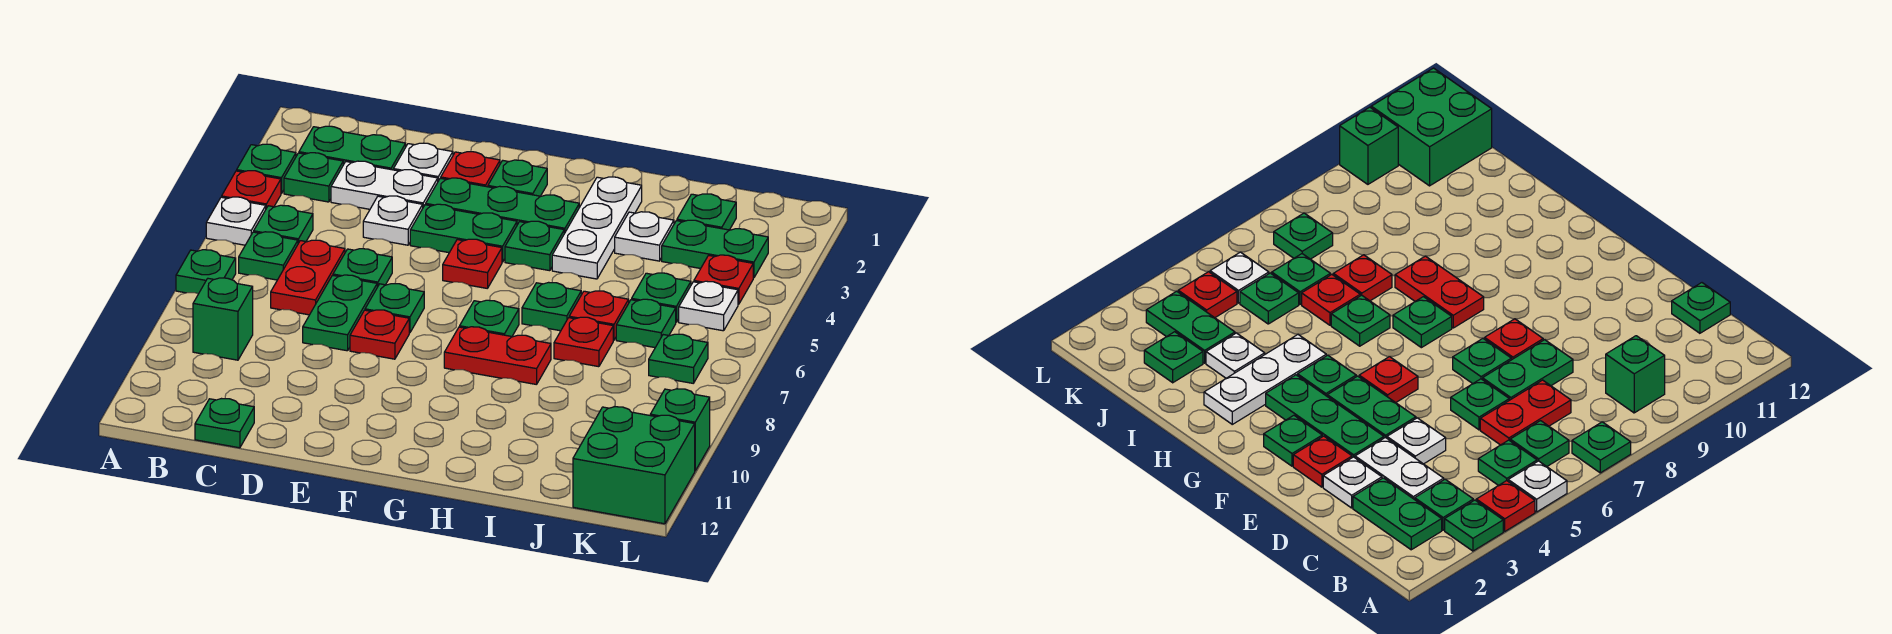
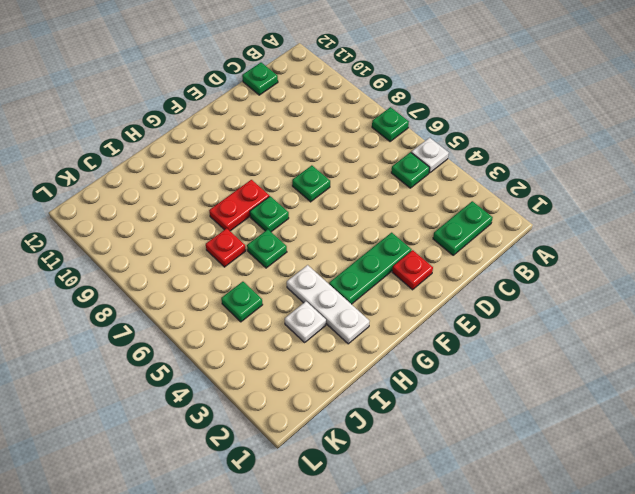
none -> green 1x1 plate [237,144,296,194]
none -> red 1x1 plate [222,171,281,208]
none -> green 1x1 plate [284,153,343,202]
none -> green 1x1 plate [239,232,298,280]

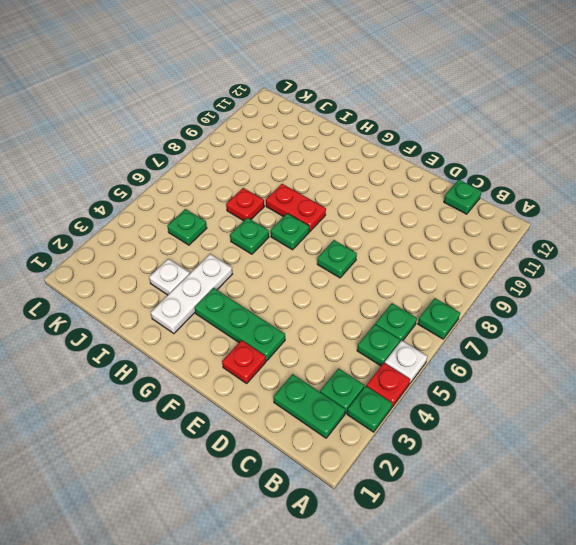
none -> green 1x1 brick [193,278,253,360]
none -> white 1x2 plate [331,161,438,209]
none -> red 1x2 plate [271,240,345,315]
none -> white 1x1 plate [393,143,453,181]

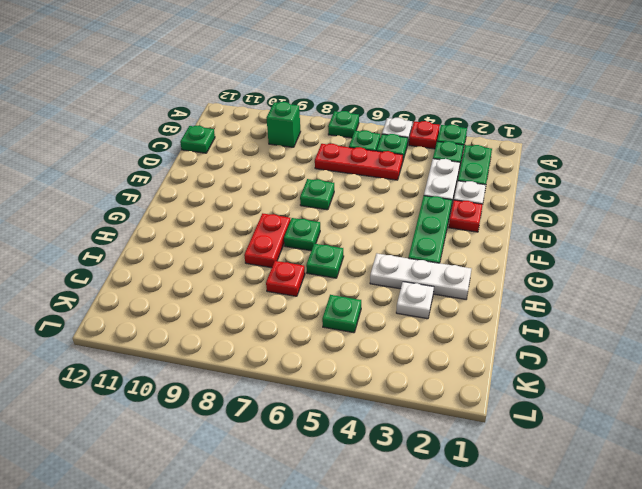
red 1x3 plate [315,144,403,180] -> red 1x2 plate [271,240,345,315]
none -> white 1x1 plate [363,196,423,245]
none -> green 1x1 plate [333,249,392,287]
none -> green 1x2 plate [303,275,377,351]
none -> green 1x2 plate [410,204,517,262]

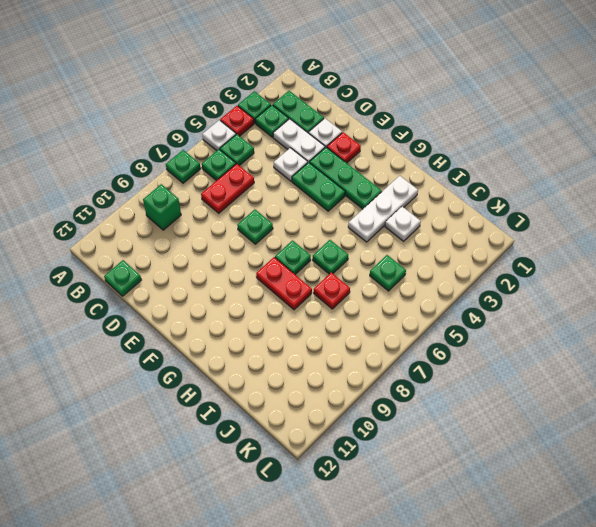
none -> green 1x1 plate [333,249,392,287]
none -> green 1x2 plate [303,275,377,351]
none -> red 1x1 plate [350,310,409,359]
none -> green 1x1 plate [488,160,547,196]

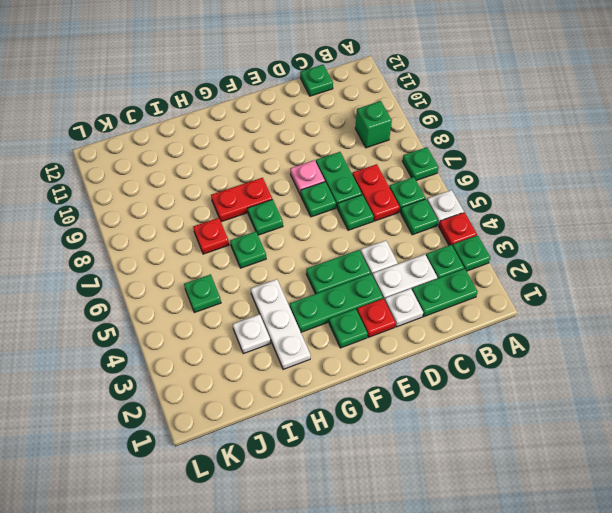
pink 1x1 plate [290,160,325,195] -> red 1x1 plate [350,310,409,359]
none -> red 1x1 plate [443,239,502,288]
none -> green 1x1 plate [505,221,564,271]
none -> red 1x1 plate [569,291,629,340]
none -> green 1x1 plate [677,194,736,230]

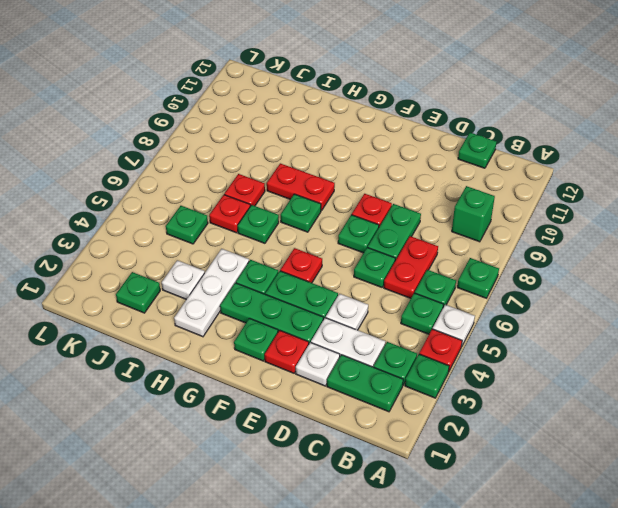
none -> green 1x2 plate [662,220,768,278]
none -> green 1x1 plate [616,299,676,348]
none -> red 1x1 plate [694,255,753,304]
none -> white 1x1 plate [679,281,738,331]

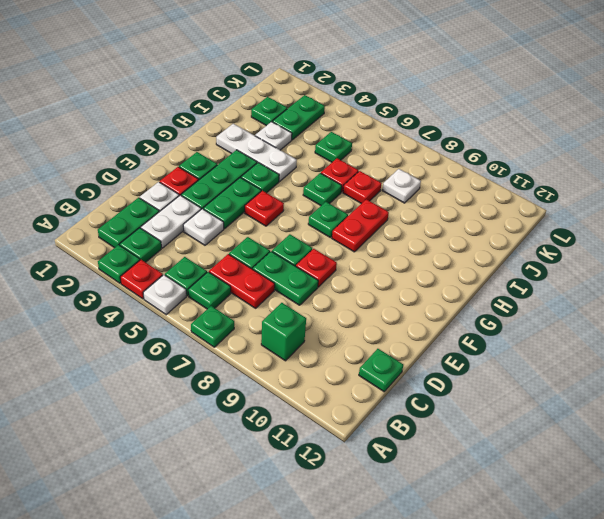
white 1x1 plate [382,169,421,203] -> white 1x1 plate moved to [679,281,738,331]
none -> green 1x1 plate [616,299,676,348]
none -> red 1x1 plate [694,255,753,304]
none -> green 1x1 plate [649,334,708,383]
none -> green 2x2 brick [573,407,695,524]

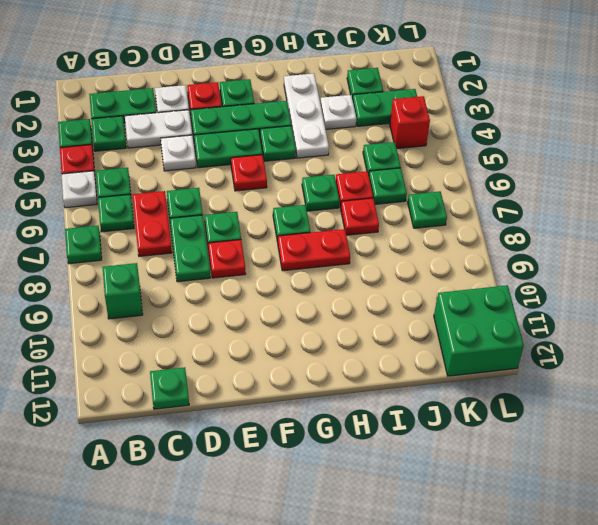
red 1x1 brick [390,96,430,149] -> red 1x1 plate [694,255,753,304]
none -> white 1x1 plate [679,281,738,331]
none -> green 1x1 brick [650,389,710,471]

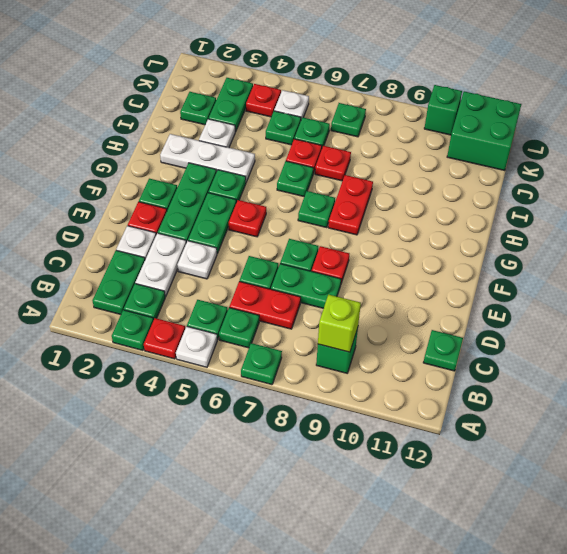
lime 1x1 brick [318,295,361,352] -> none

